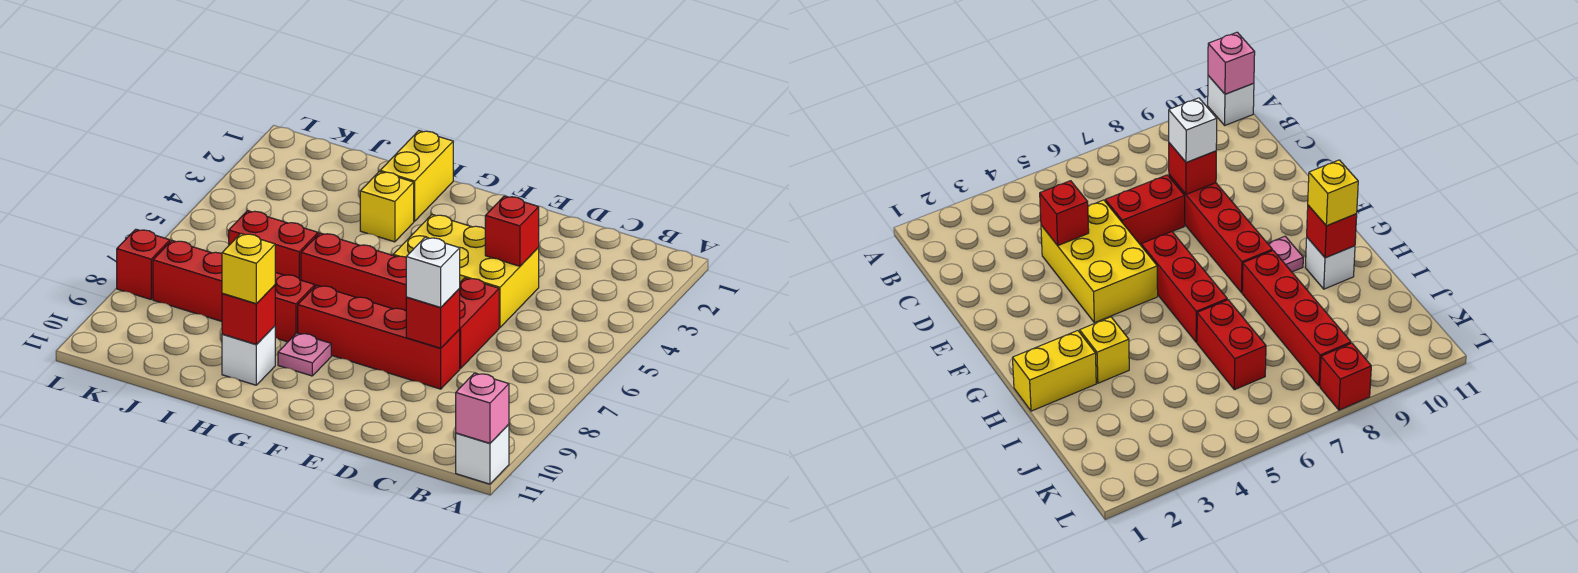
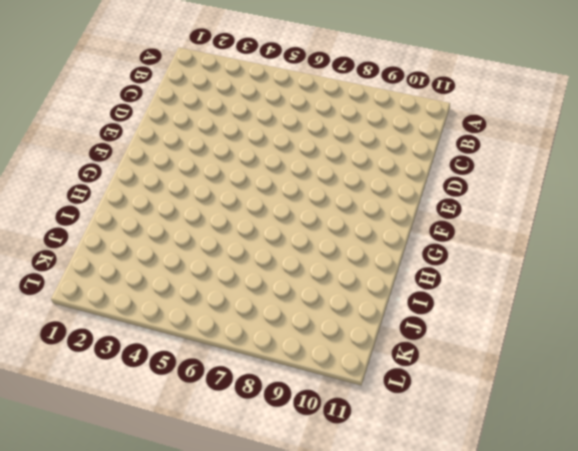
none -> white 1x1 brick [456,424,509,484]
none -> yellow 2x3 brick [393,214,539,328]
none -> red 1x2 brick [459,278,499,369]

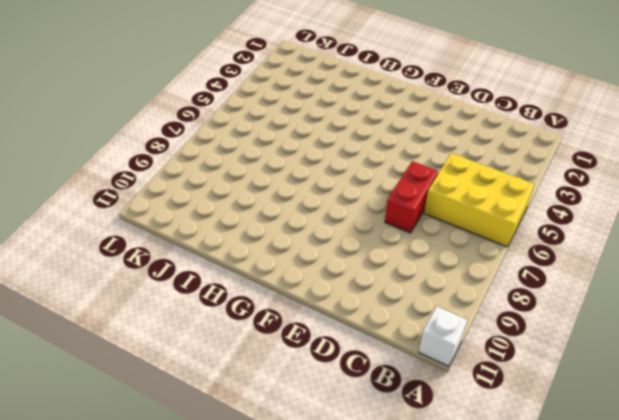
yellow 2x3 brick [424,153,534,247] -> yellow 2x3 brick moved to [393,214,539,328]
none -> red 1x4 brick [298,285,460,389]
none -> red 1x3 brick [301,233,407,311]
none -> pink 1x1 plate [278,333,331,376]

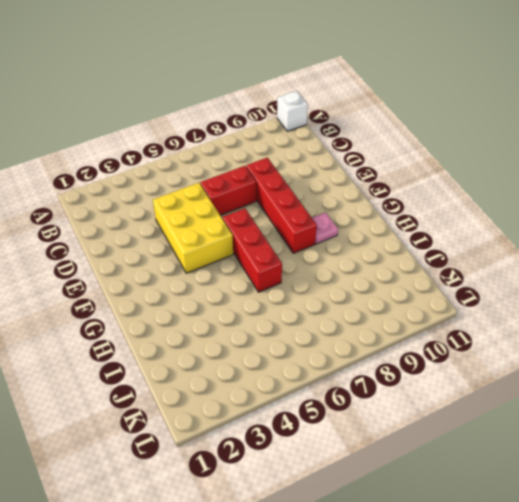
none -> yellow 1x2 brick [380,131,453,221]
none -> yellow 1x1 brick [360,171,414,242]
none -> red 1x4 brick [153,241,315,342]

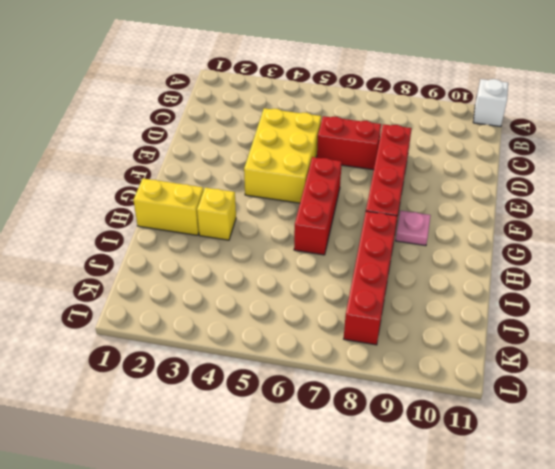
none -> white 1x1 brick [222,326,275,385]
none -> red 1x2 brick [229,211,318,280]
none -> red 1x1 brick [117,229,170,299]

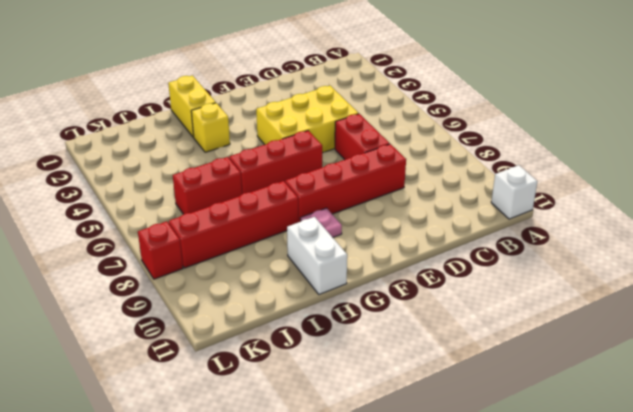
white 1x2 brick [287,217,347,294] -> white 1x1 brick [222,326,275,385]
none -> pink 1x1 brick [456,373,509,443]
none -> red 1x1 brick [485,196,539,266]
none -> red 1x1 brick [406,289,460,348]

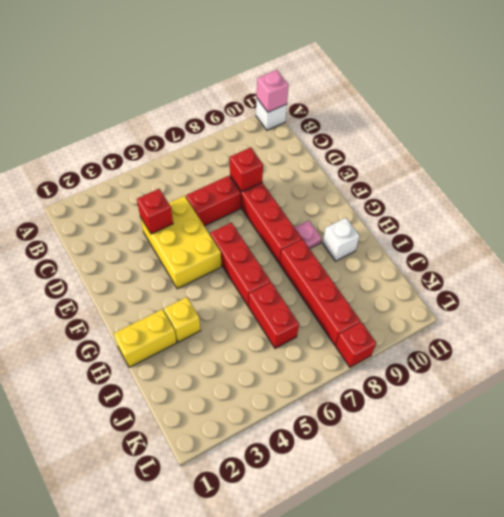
none -> red 1x1 brick [222,285,275,345]
none -> white 1x1 brick [406,237,460,307]
none -> yellow 1x1 brick [222,233,275,304]

